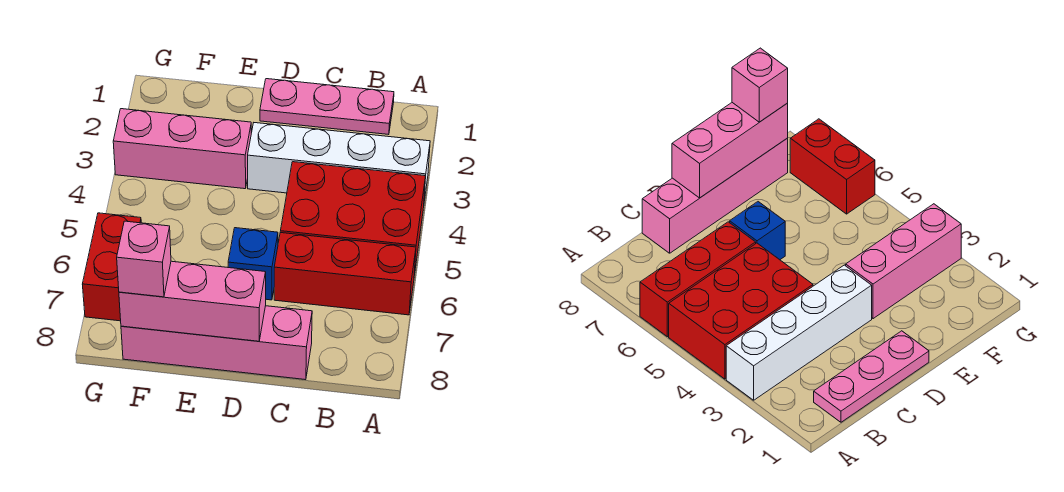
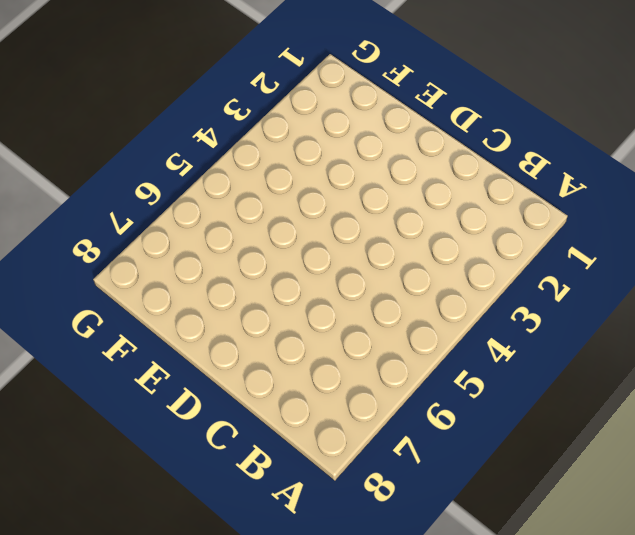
none -> white 1x4 brick [248,123,430,201]
none -> red 2x3 brick [280,162,426,275]

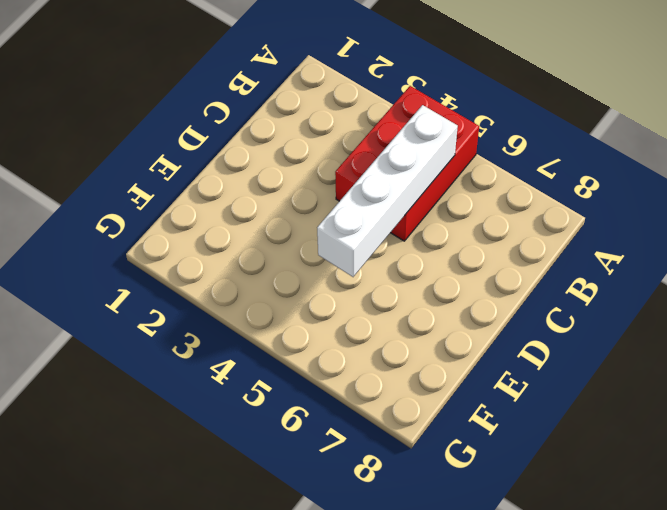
white 1x4 brick [317,105,458,277] -> white 1x4 brick moved to [248,123,430,201]
none -> red 1x3 brick [274,233,416,315]
none -> pink 1x3 plate [260,79,394,135]

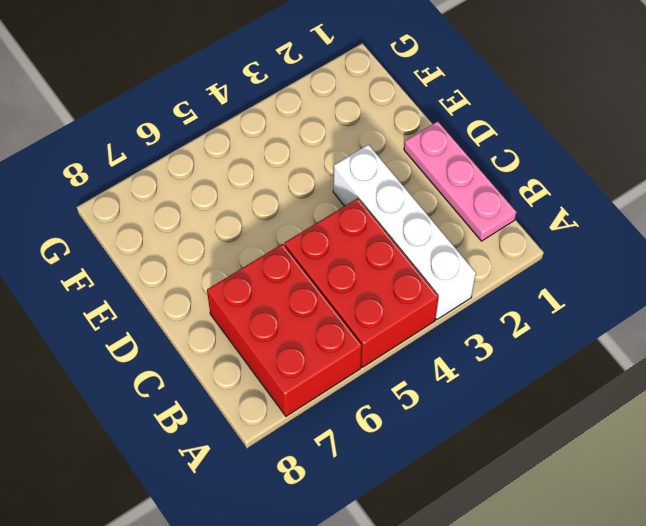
red 2x3 brick [207,244,362,416] -> red 1x3 brick [274,233,416,315]
none -> pink 1x4 brick [121,306,312,380]
none -> blue 1x1 brick [228,228,278,300]

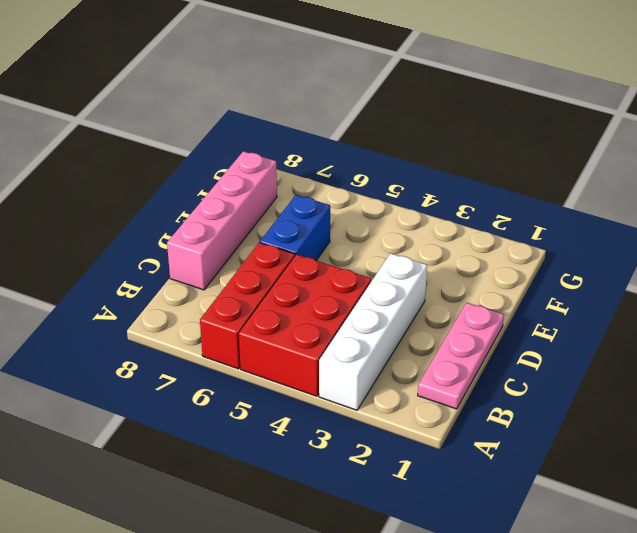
blue 1x2 brick [260,195,330,260] -> blue 1x1 brick [228,228,278,300]
none -> pink 1x3 brick [113,109,251,189]
none -> red 1x2 brick [82,213,141,321]

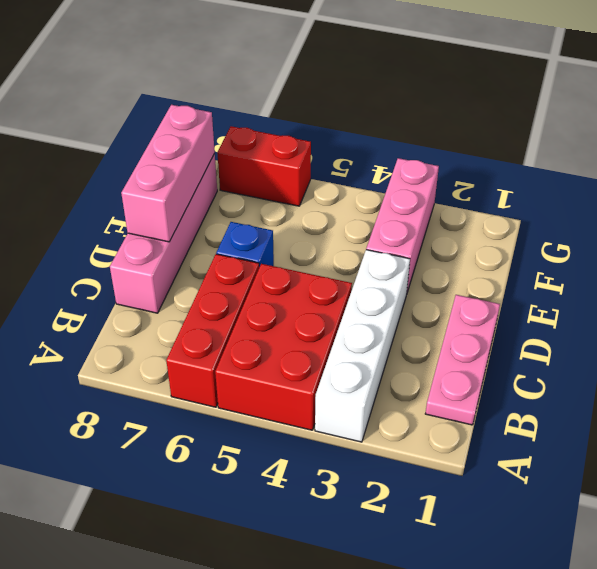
none -> pink 1x1 brick [117,221,171,297]

